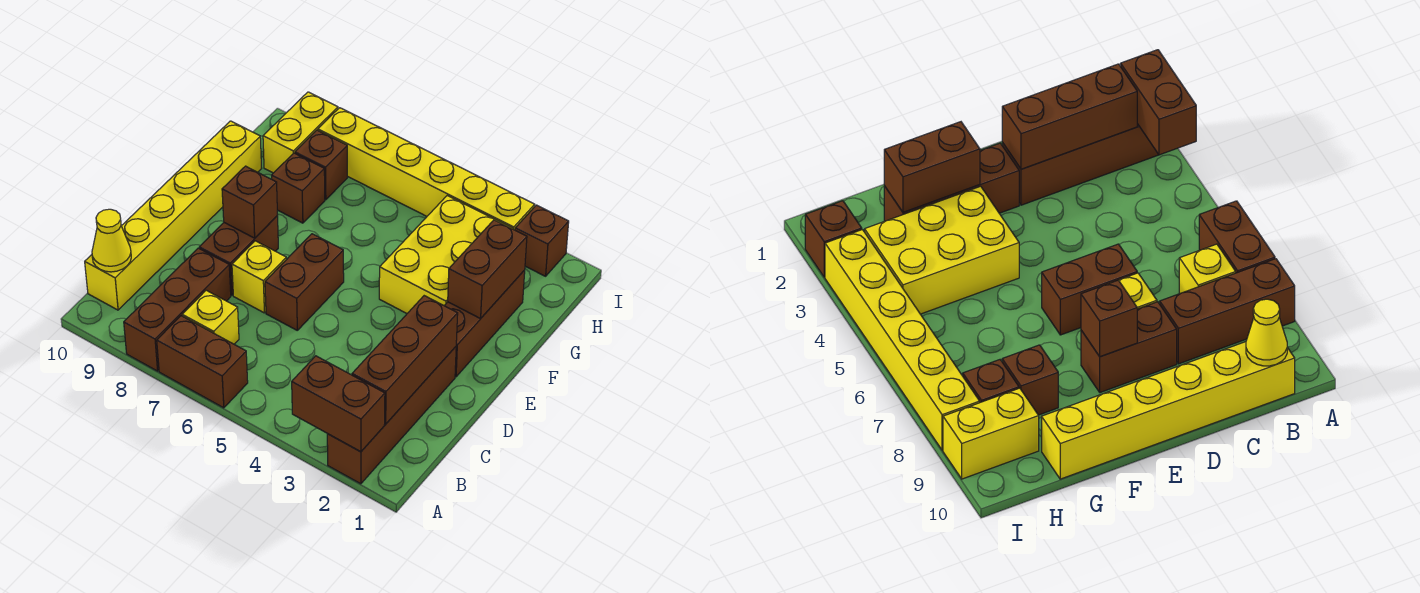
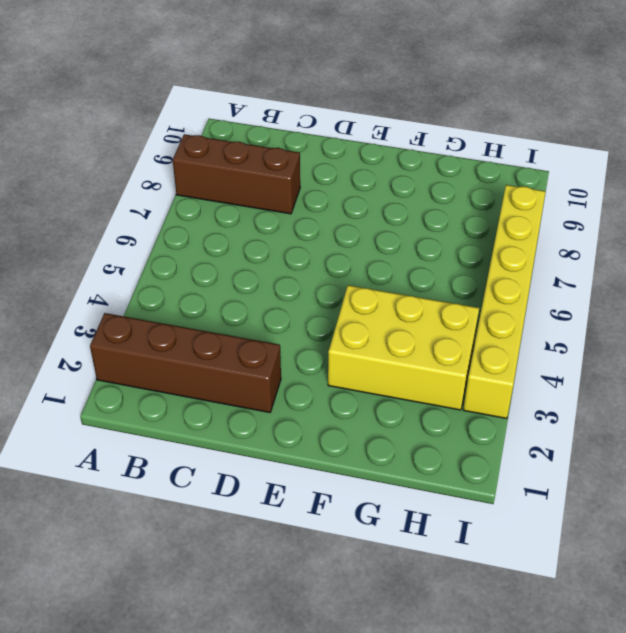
none -> brown 1x2 brick [157,316,248,408]
none -> yellow 1x1 brick [182,290,239,344]
none -> yellow 1x6 brick [85,121,262,310]

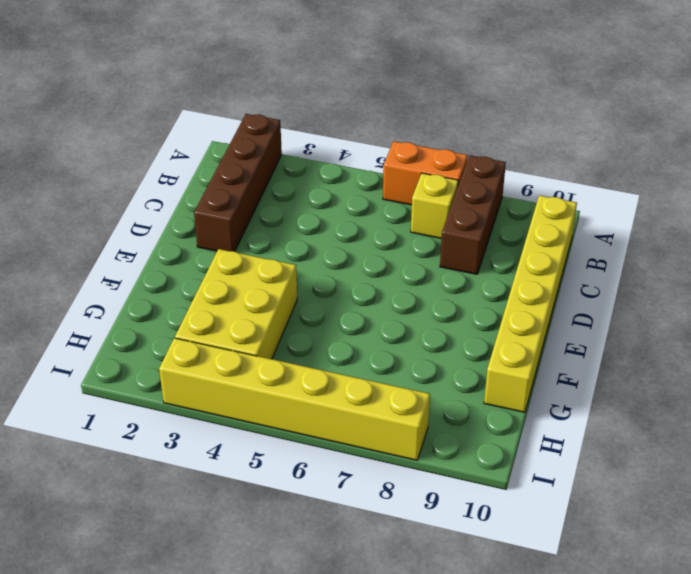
orange 1x2 brick [383,141,467,205] -> brown 1x2 brick [157,316,248,408]
none -> brown 1x2 brick [265,234,344,330]
none -> yellow 1x1 brick [232,241,286,313]
none -> brown 1x2 brick [199,216,278,295]

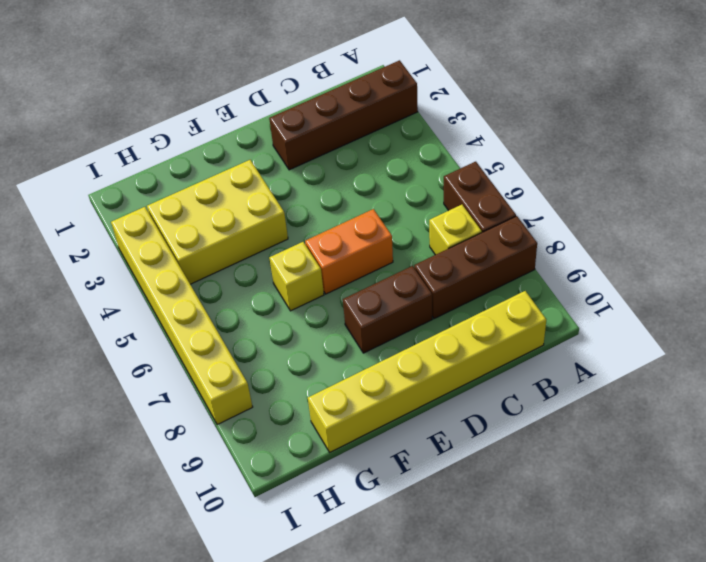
orange 1x2 brick [305,209,393,294] -> brown 1x2 brick [265,234,344,330]
yellow 1x1 brick [269,242,324,311] -> yellow 1x1 brick moved to [232,241,286,313]
none -> brown 1x3 brick [445,270,525,377]
none -> brown 1x1 brick [272,153,325,223]
none -> brown 1x1 brick [295,130,347,200]

